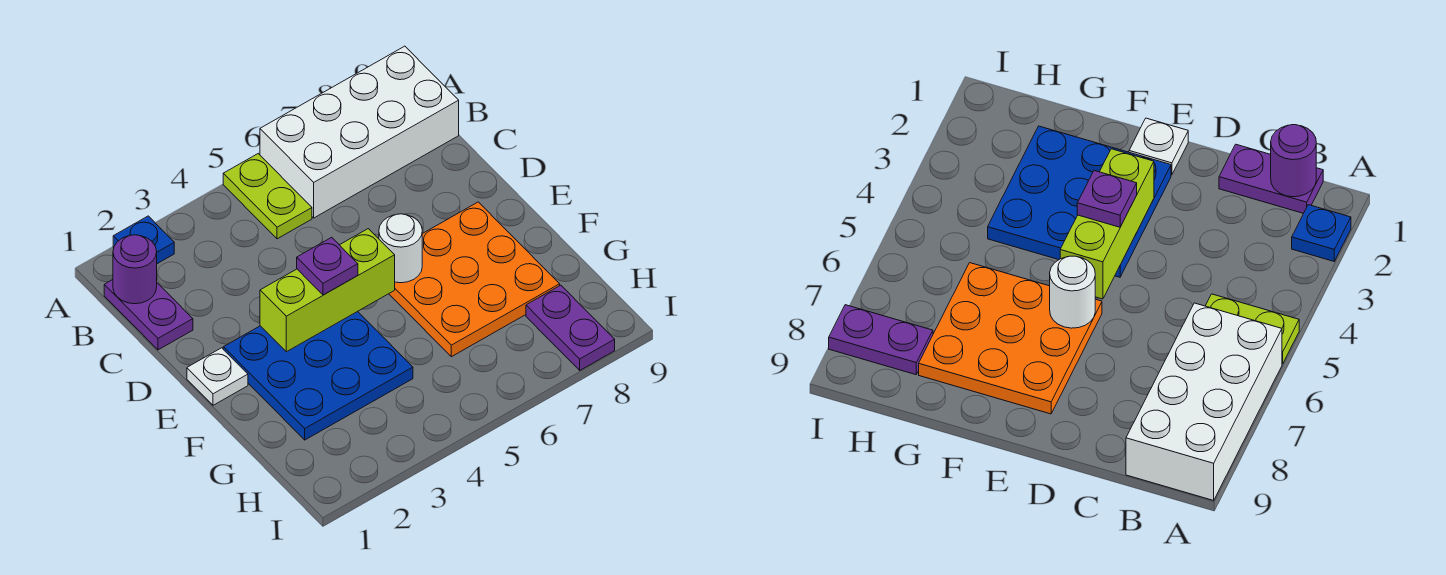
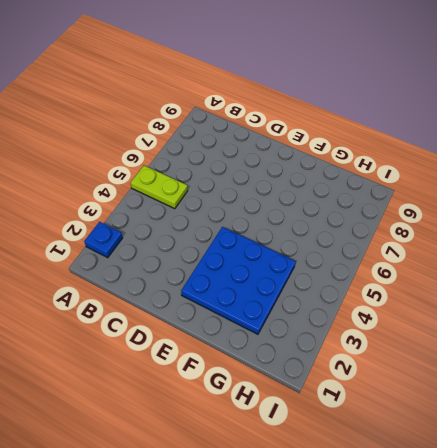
none -> white 2x4 brick [260,46,459,218]
none -> purple 1x2 plate [104,280,193,350]
none -> white 1x1 plate [187,348,248,405]

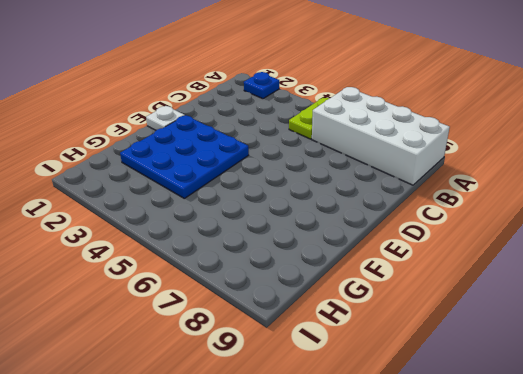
none -> purple 1x2 plate [104,280,193,350]
none -> orange 3x3 plate [389,202,560,357]
none -> purple 1x2 plate [526,285,615,370]

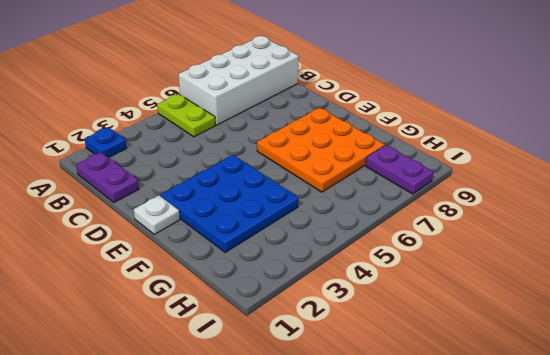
none -> purple 1x1 round brick [113,235,157,304]
none -> lime 1x3 brick [260,229,395,352]
none -> white 1x1 round brick [379,214,422,283]

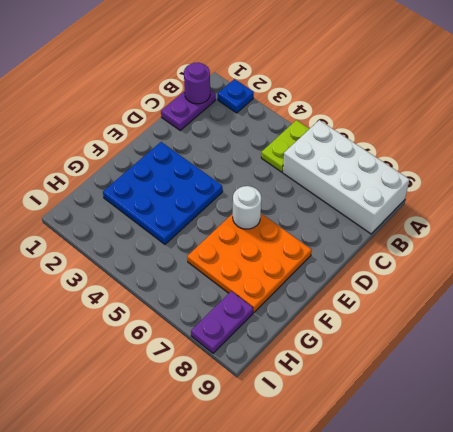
none -> white 1x1 plate [187,348,248,405]
none -> lime 1x3 brick [260,229,395,352]
none -> purple 1x1 plate [297,237,358,295]

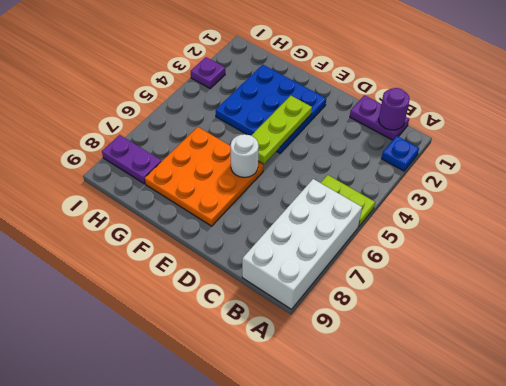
lime 1x3 plate [251,96,312,164] -> lime 1x3 brick [260,229,395,352]
purple 1x1 plate [191,57,225,88] -> purple 1x1 plate moved to [297,237,358,295]
none -> white 1x1 plate [187,348,248,405]

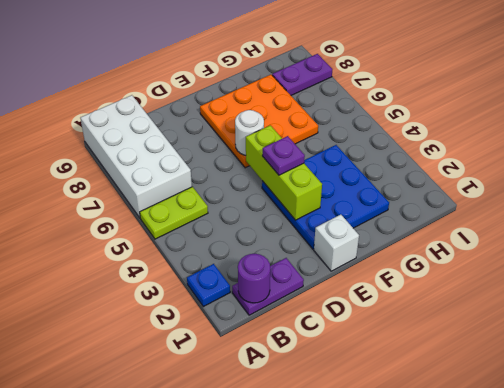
white 1x1 brick [314,215,359,271] -> white 1x1 plate [187,348,248,405]

